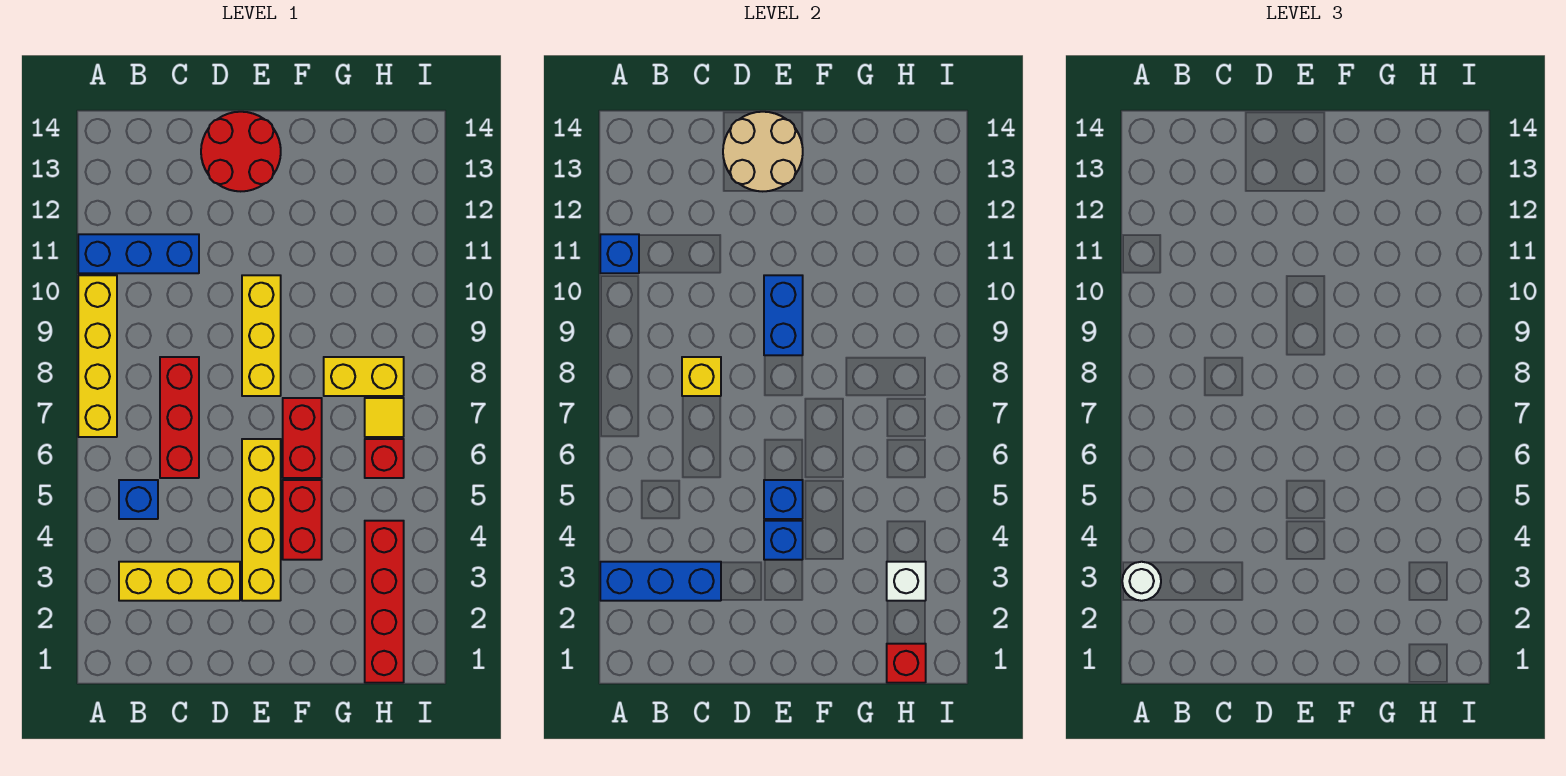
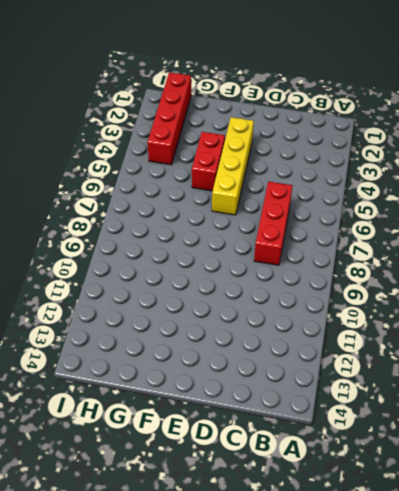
none -> yellow 1x4 brick [78,275,117,437]
none -> blue 1x3 brick [78,234,199,273]
none -> yellow 1x3 brick [119,562,240,601]

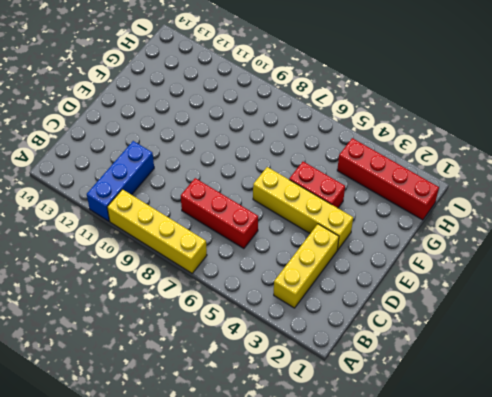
none -> blue 1x1 brick [119,480,158,519]
none -> red 2x2 round brick [201,112,281,191]
none -> yellow 1x3 brick [242,275,281,396]

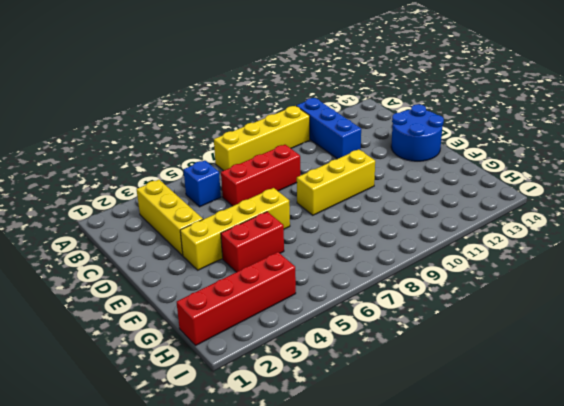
blue 2x2 round brick [391,104,444,161] -> red 2x2 round brick [201,112,281,191]
none -> red 1x2 brick [283,398,322,478]
none -> yellow 1x2 brick [324,357,404,396]
none -> red 1x1 brick [365,439,404,478]

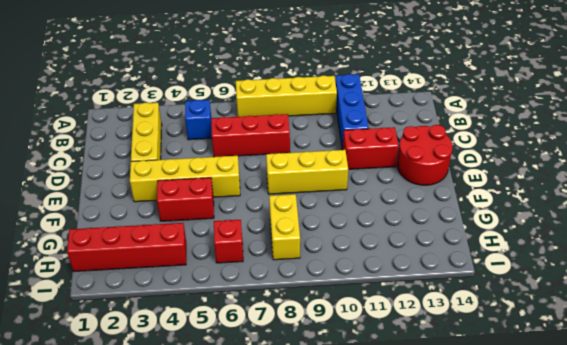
red 1x2 brick [343,127,399,169] -> red 1x2 brick moved to [283,398,322,478]
none -> yellow 1x1 tile [365,398,404,437]
none -> blue 1x3 brick [600,562,721,601]
none -> blue 1x1 brick [600,234,639,273]

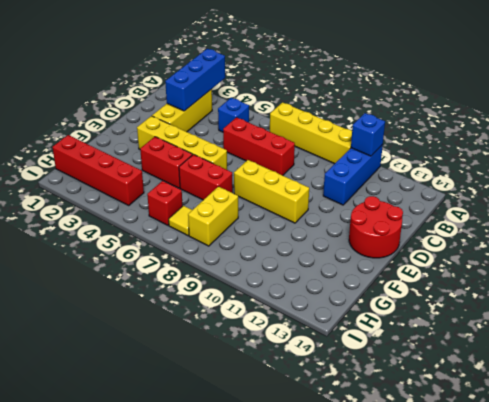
none -> yellow 1x1 brick [682,357,721,396]
none -> tan 2x2 round brick [723,112,803,191]
none -> blue 1x1 brick [764,521,803,560]

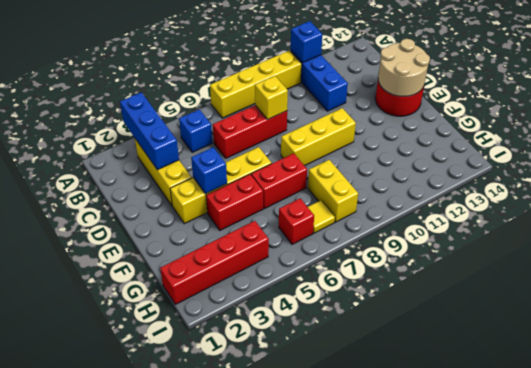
none -> blue 1x1 brick [764,480,803,519]
none -> blue 1x2 brick [764,275,803,355]
none -> red 1x1 brick [887,644,926,683]

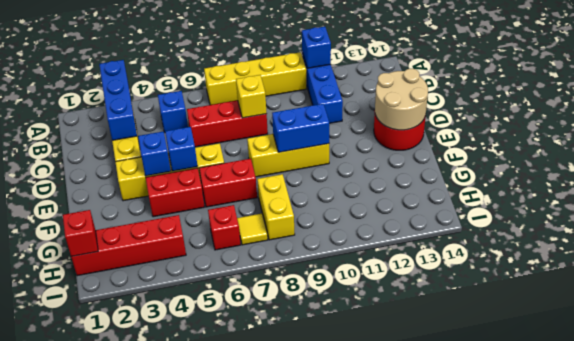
none -> white 1x1 brick [887,562,926,601]
none -> white 1x1 round brick [1122,562,1161,601]

